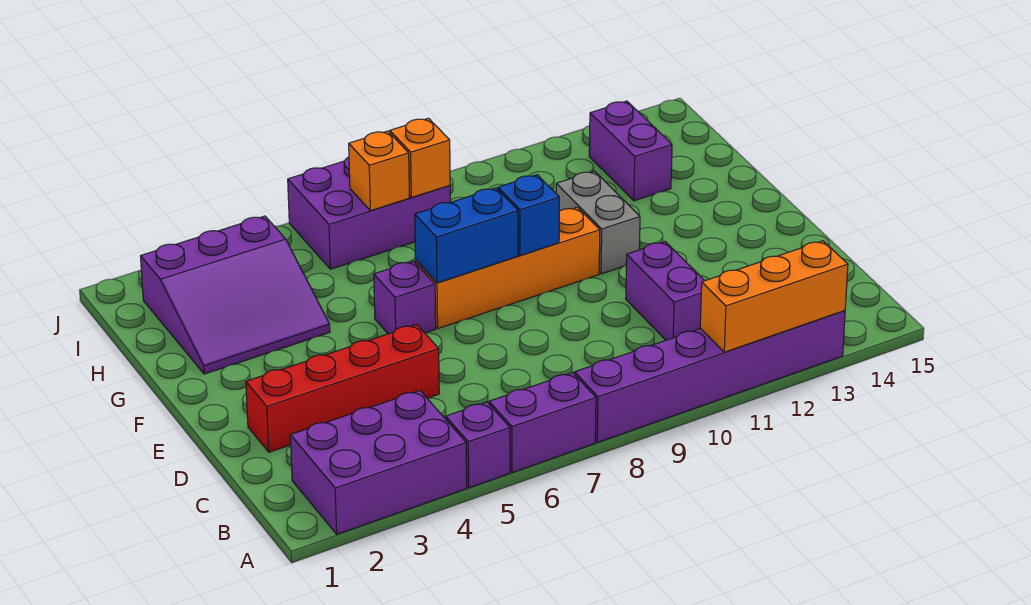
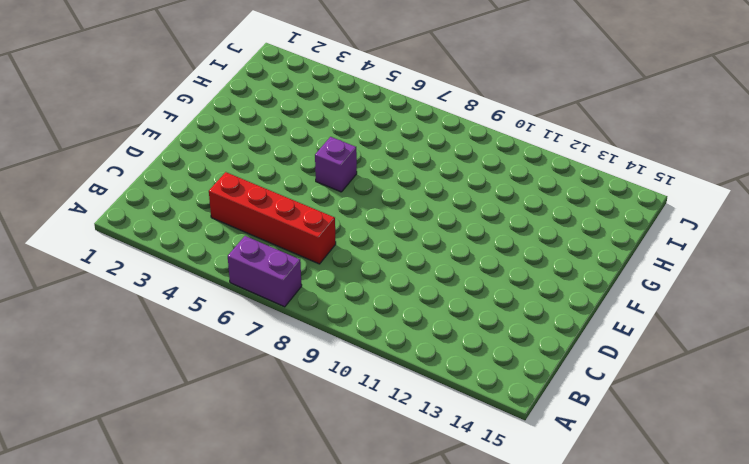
red 1x4 brick [209,172,336,264] -> red 1x4 brick moved to [246,324,439,452]
none -> purple 2x3 brick [290,391,467,534]
none -> purple 1x1 brick [446,402,510,488]
none -> purple 1x6 brick [575,311,845,442]

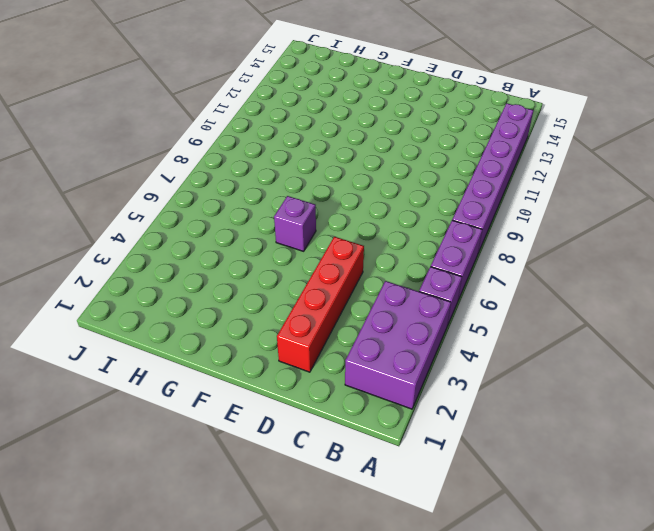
none -> purple 1x2 brick [626,242,705,340]
none -> orange 1x4 brick [416,207,600,328]
none -> grey 1x2 brick [556,171,640,274]

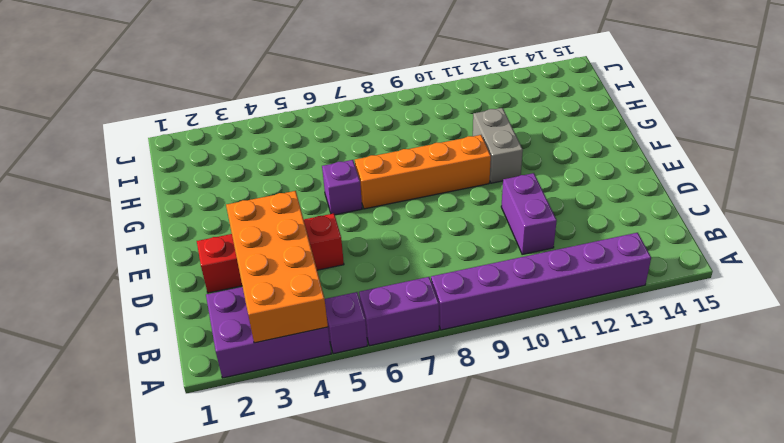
orange 2x4 brick [226,191,328,343] -> none
none -> purple 3x3 slope [141,216,330,374]
none -> purple 1x2 brick [589,101,672,201]
none -> purple 2x3 brick [288,157,450,269]

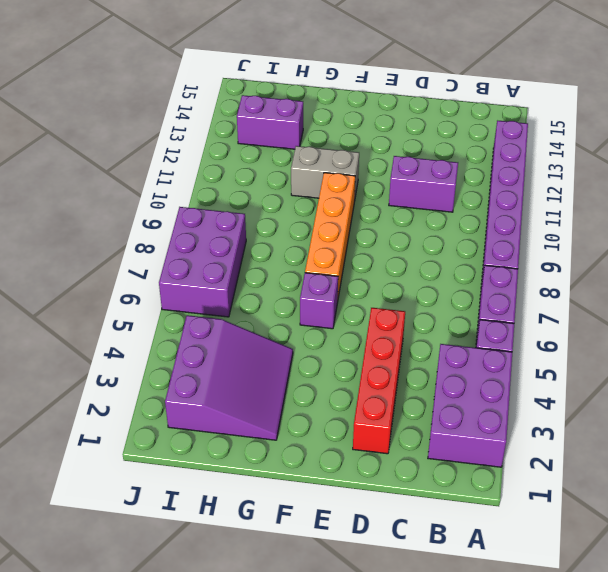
none -> orange 1x3 brick [700,241,848,352]
none -> blue 1x2 brick [415,188,518,283]
none -> blue 1x1 brick [498,175,559,255]

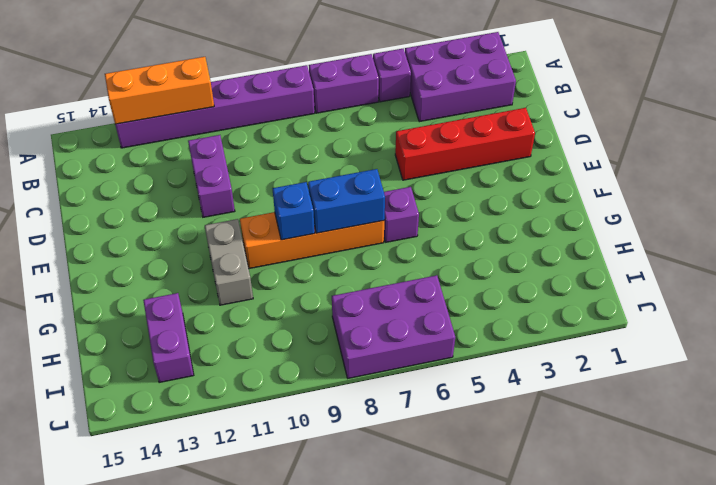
none -> purple 3x3 slope [141,216,330,374]
none -> orange 1x1 brick [349,131,409,211]
none -> orange 1x1 brick [390,118,450,198]

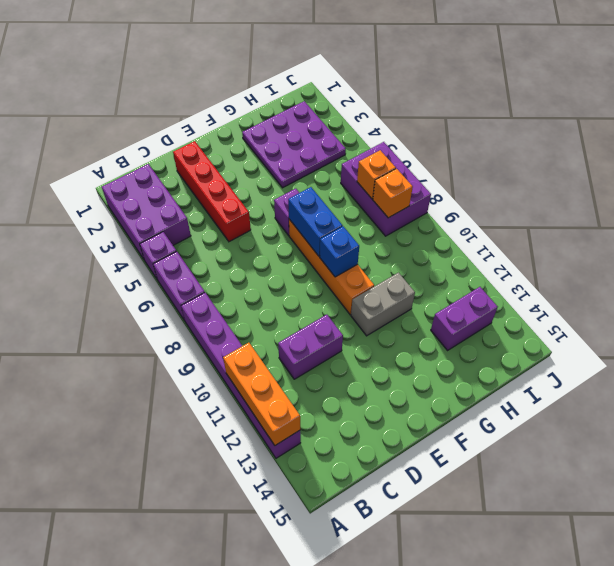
purple 3x3 plate [242,101,346,188] -> purple 3x3 slope [141,216,330,374]

